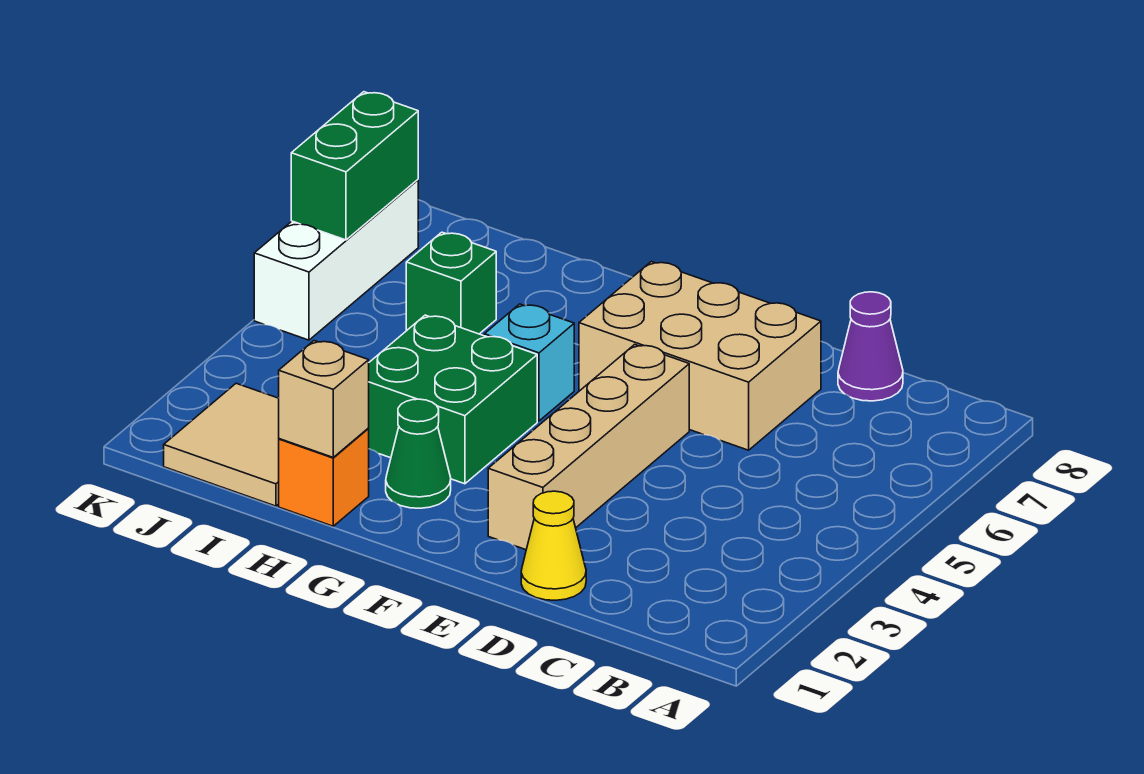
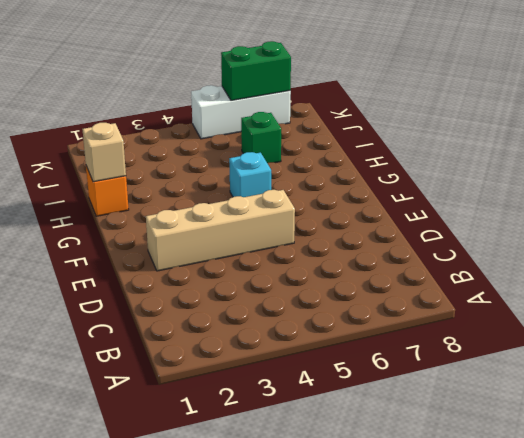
none -> purple 1x1 cone [838,292,903,401]
none -> yellow 1x1 cone [521,491,586,600]
none -> tan 2x3 brick [579,262,821,450]

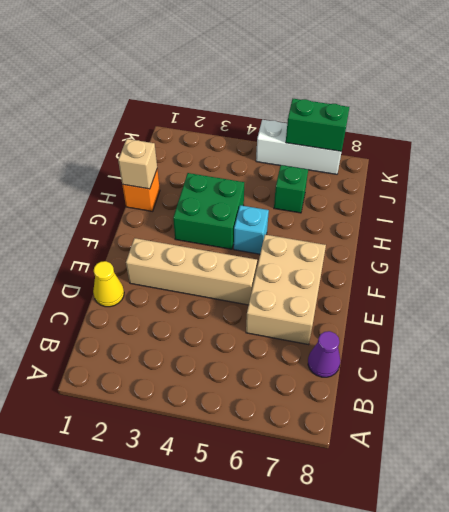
none -> green 1x1 cone [386,399,451,508]
none -> tan 2x2 tile [164,383,279,506]

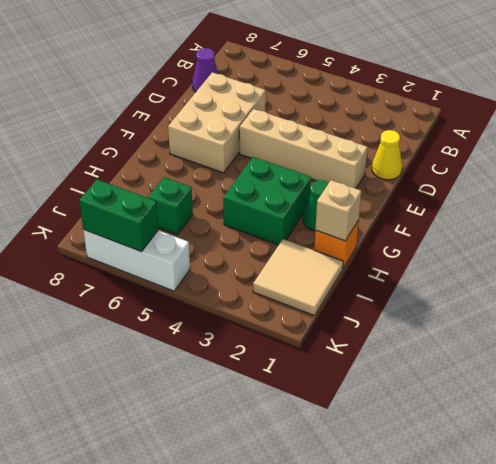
none -> cyan 1x1 brick [484,304,574,421]

